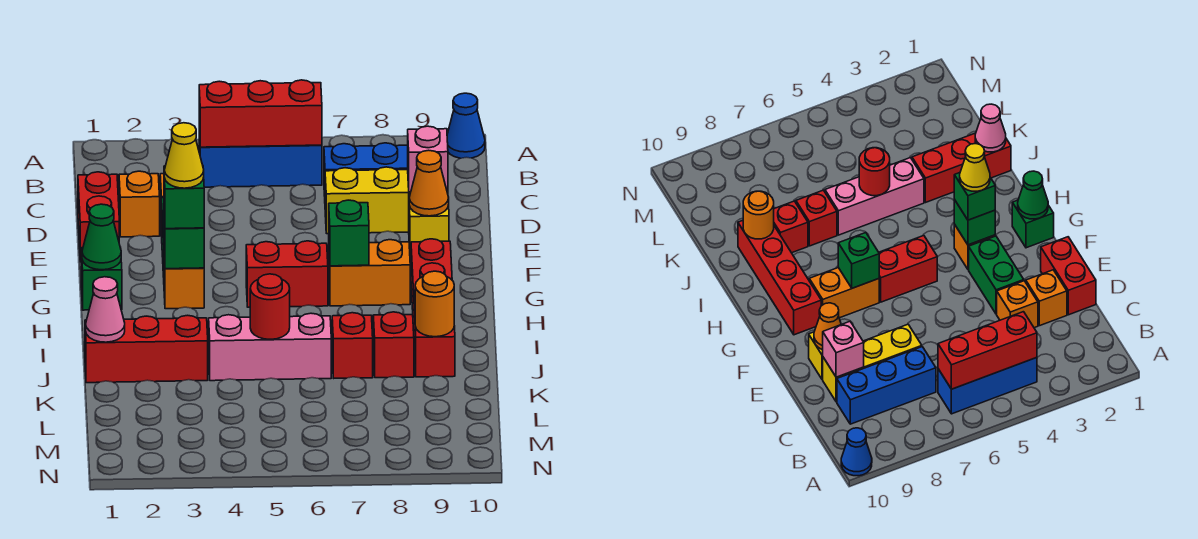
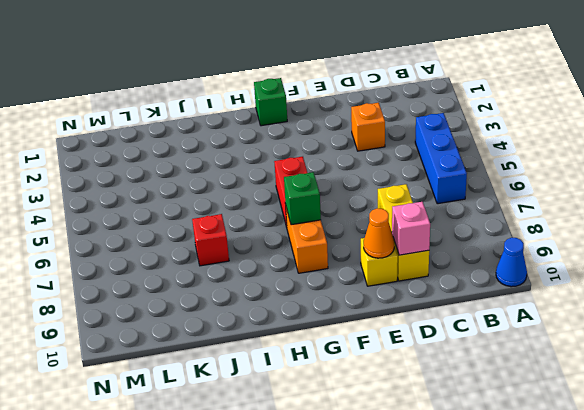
none -> blue 1x3 brick [324,143,408,196]
none -> red 1x2 brick [78,172,119,262]
none -> orange 1x1 brick [119,171,160,237]

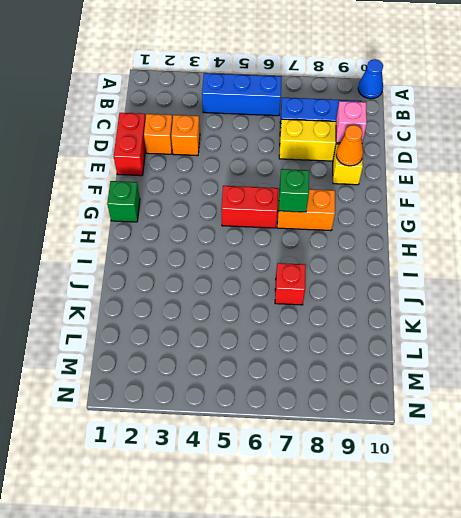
none -> green 1x2 brick [969,236,1024,314]
none -> orange 1x1 brick [164,258,204,309]
none -> red 1x4 brick [411,239,455,377]

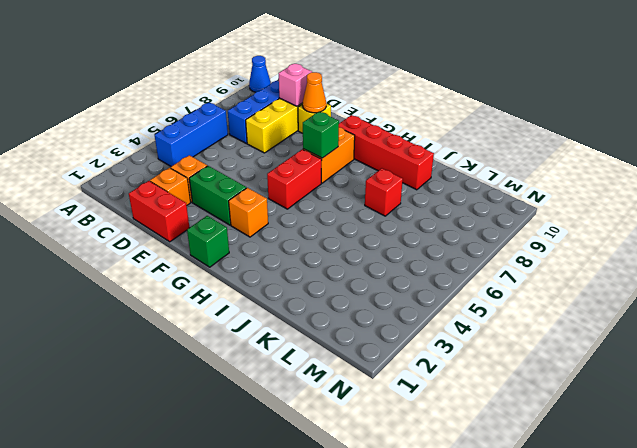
none -> red 1x3 brick [85,315,208,383]
none -> pink 1x3 brick [209,313,331,381]
none -> red 1x1 brick [373,312,414,378]

